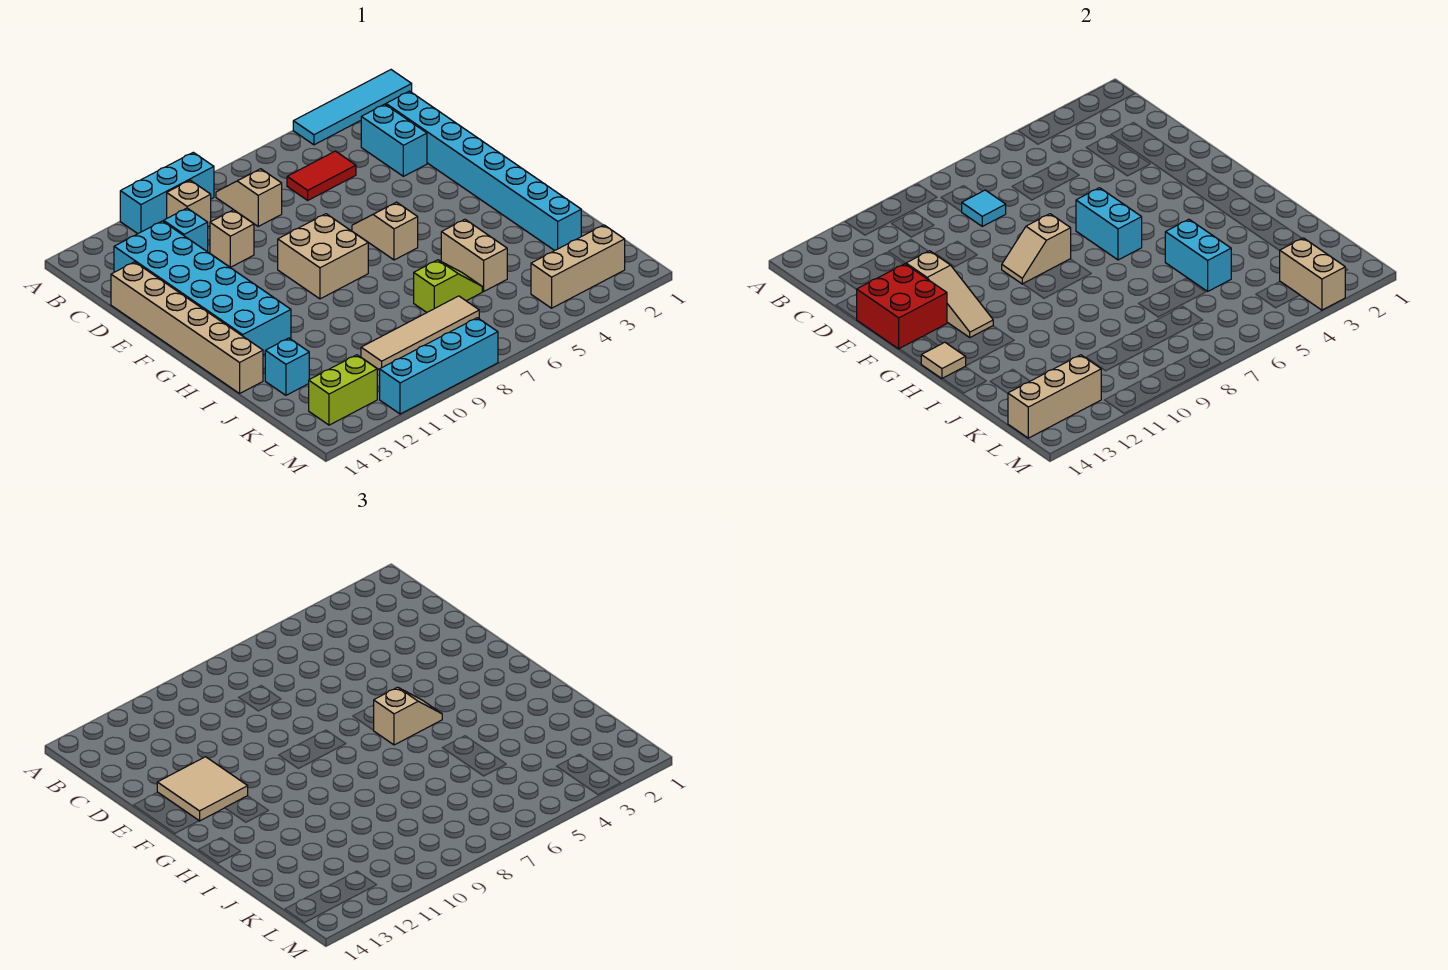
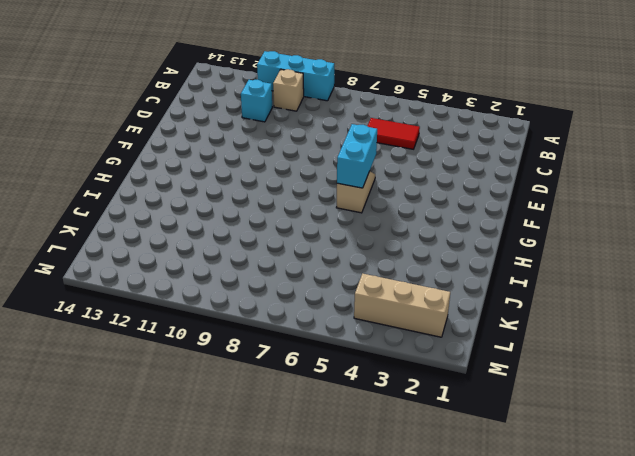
none -> cyan 1x4 tile [293,70,412,145]
none -> tan 1x2 slope [216,169,282,226]
none -> cyan 1x8 brick [386,91,581,251]
none -> cyan 1x2 brick [361,104,427,176]

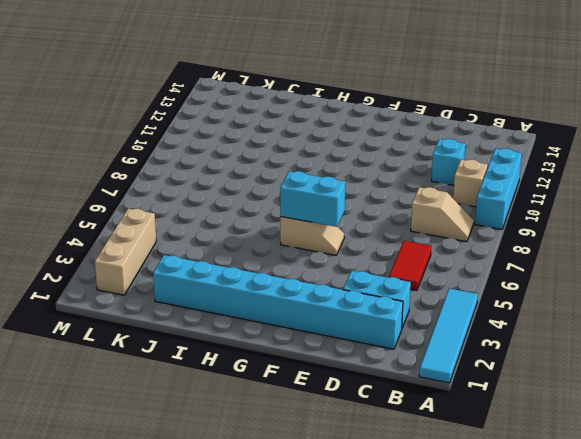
none -> cyan 2x6 brick [114,221,291,355]
none -> tan 1x1 brick [210,210,254,267]
none -> tan 1x6 brick [111,262,263,393]
none -> tan 2x2 brick [278,214,368,299]

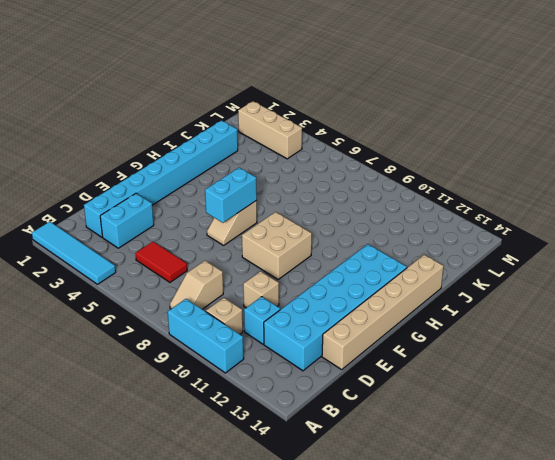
none -> tan 1x2 brick [441,219,507,291]
none -> lime 1x2 slope [414,260,482,312]
none -> cyan 1x1 brick [265,338,309,395]
none -> tan 1x4 tile [361,296,479,370]

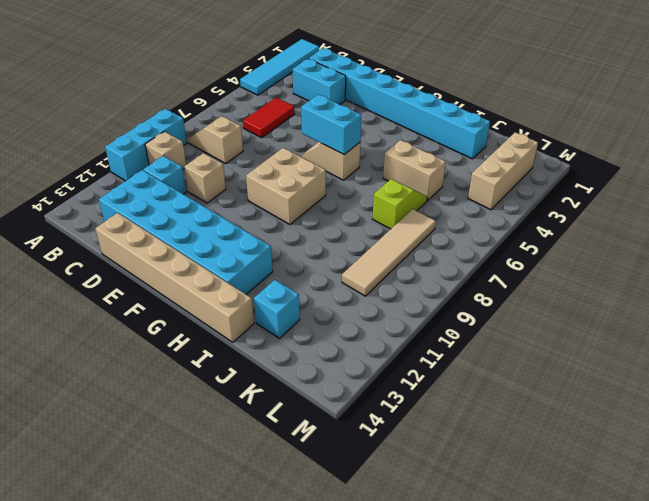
none -> lime 1x2 brick [309,355,377,425]
none -> cyan 1x4 brick [380,318,498,414]
none -> cyan 1x1 tile [962,190,1006,226]
none -> tan 1x3 slope [906,251,993,337]

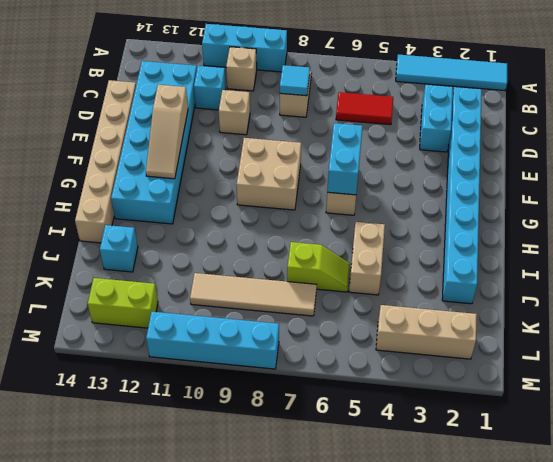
none -> red 2x2 brick [856,264,947,349]
none -> tan 1x2 slope [1002,214,1071,284]
none -> tan 1x1 tile [921,342,966,379]
none -> cyan 1x2 brick [1165,219,1231,291]

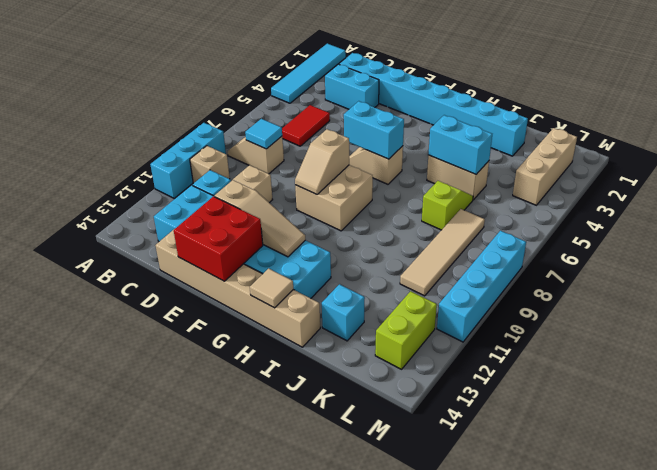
none -> tan 1x2 brick [1280,238,1345,310]
none -> tan 1x3 brick [1008,355,1101,438]
none -> tan 2x2 tile [157,757,248,821]
none -> tan 1x2 slope [374,687,442,745]

